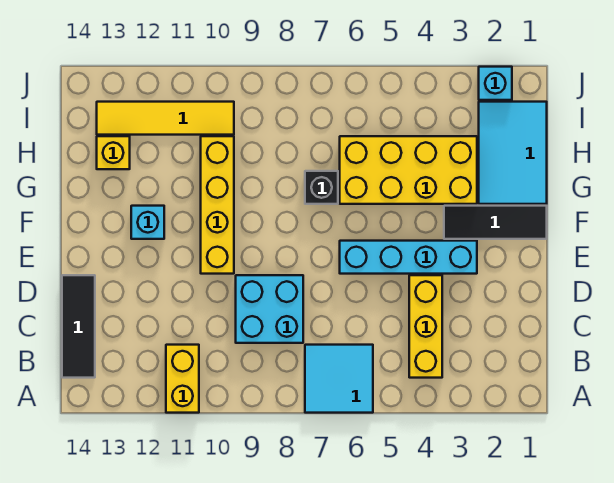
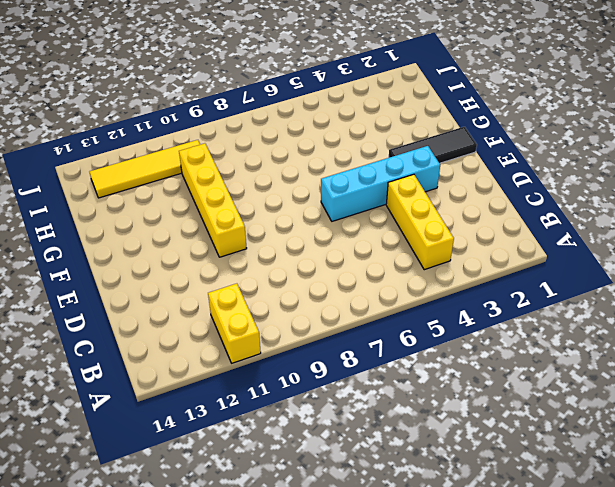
none -> cyan 2x2 tile [305,345,373,413]
none -> black 1x3 tile [62,275,95,378]
none -> cyan 2x2 brick [236,275,303,343]

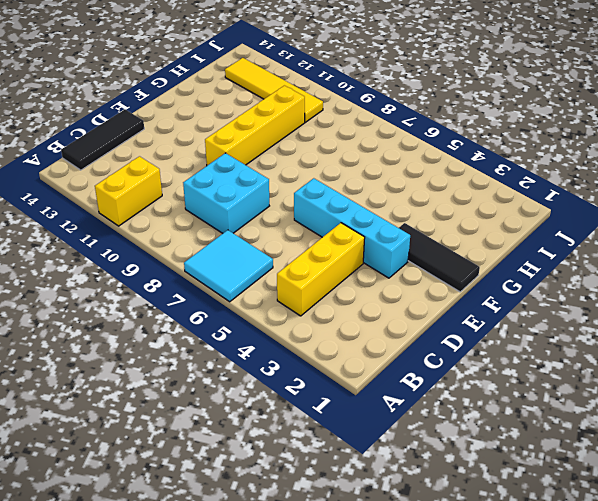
none -> cyan 1x1 brick [131,206,164,239]
none -> cyan 2x3 tile [479,102,547,204]
none -> yellow 2x4 brick [340,136,477,204]

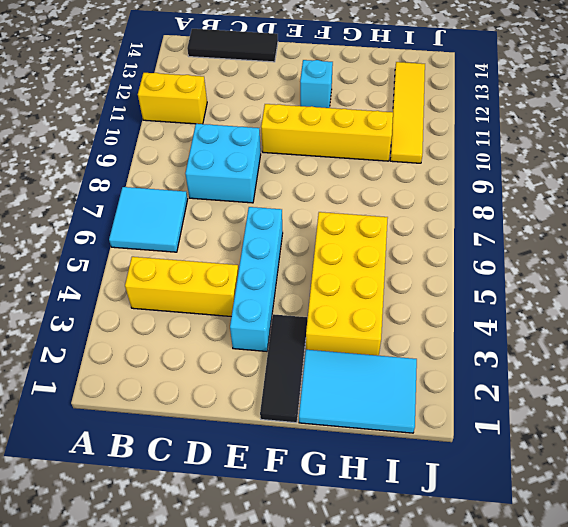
none -> black 1x1 brick [305,171,338,204]
none -> yellow 1x1 brick [97,136,130,169]
none -> cyan 1x1 brick [479,67,512,100]

